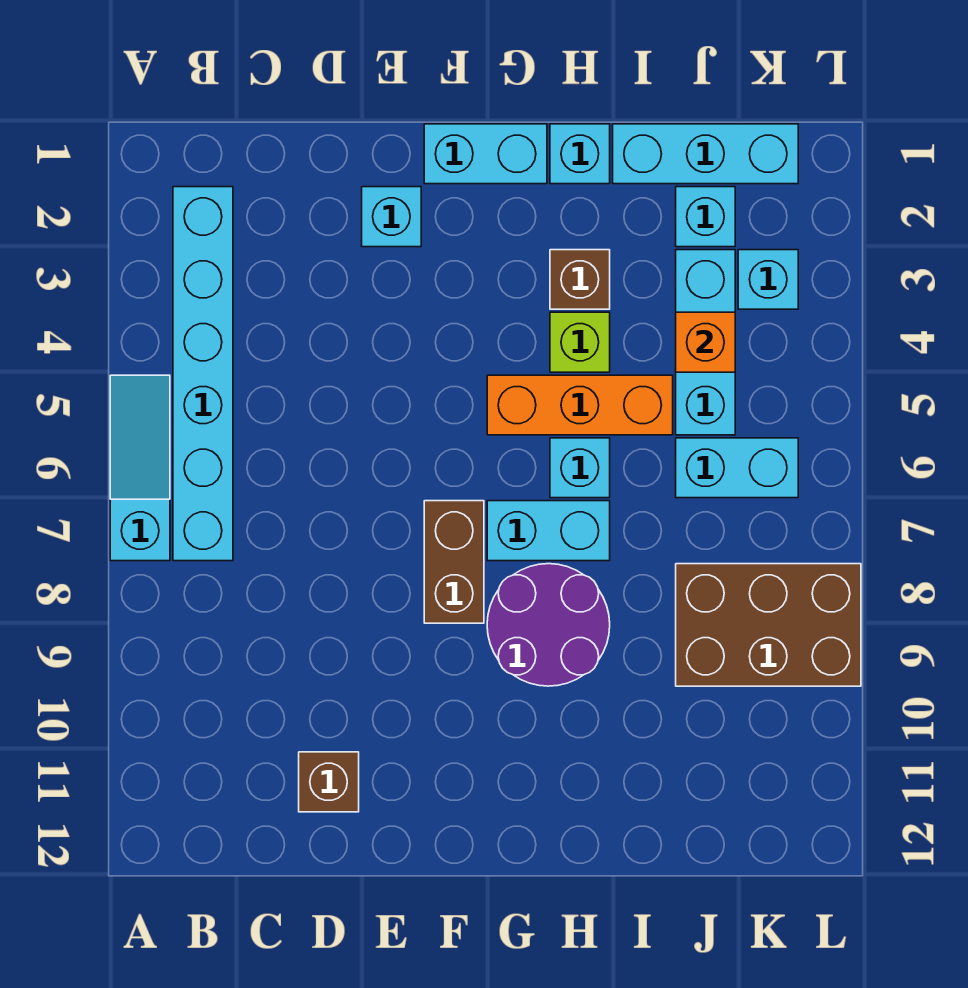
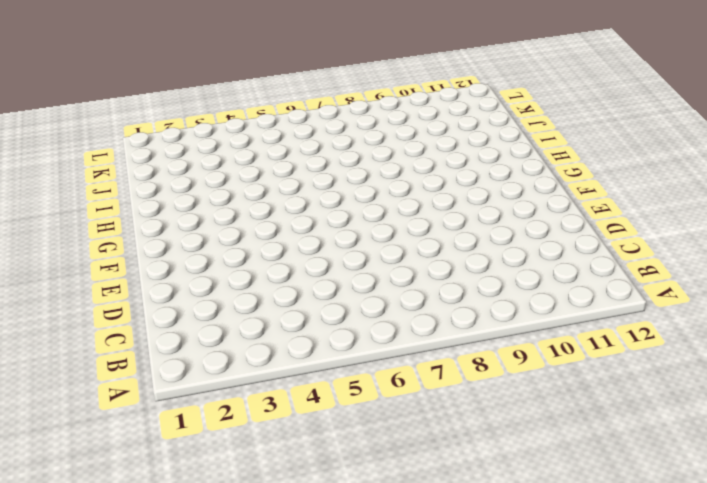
none -> cyan 1x3 slope [110,375,170,561]
none -> cyan 1x6 brick [173,187,233,561]
none -> brown 1x1 brick [299,752,359,812]

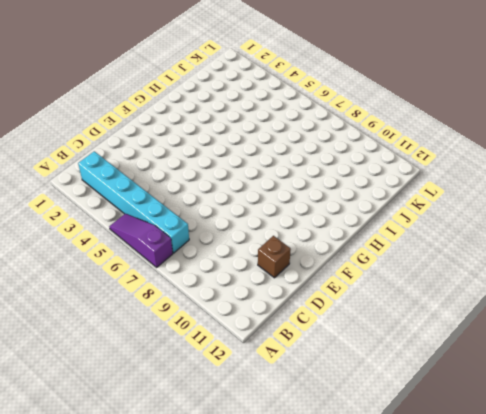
purple 1x3 slope [109,214,173,267] -> cyan 1x3 slope [110,375,170,561]
none -> cyan 1x1 brick [362,187,421,247]
none -> cyan 1x2 brick [424,124,547,184]
none -> brown 1x2 brick [424,501,484,623]

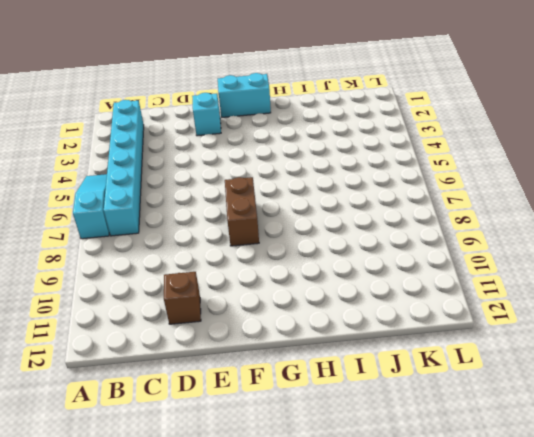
none -> orange 1x3 brick [487,375,673,435]
none -> cyan 1x2 brick [487,501,610,561]
none -> purple 2x2 round brick [487,564,610,686]

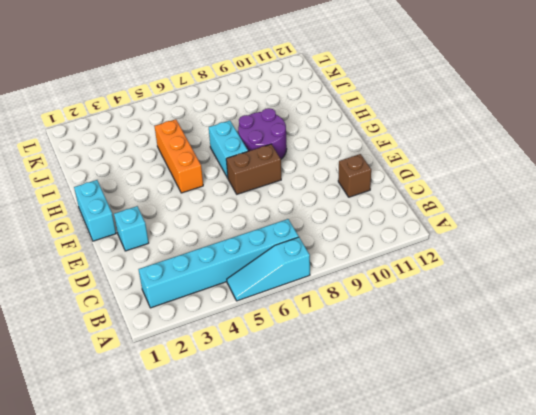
none -> cyan 1x1 brick [550,124,610,184]
none -> brown 1x1 brick [550,250,610,309]
none -> lime 1x1 brick [550,312,610,372]

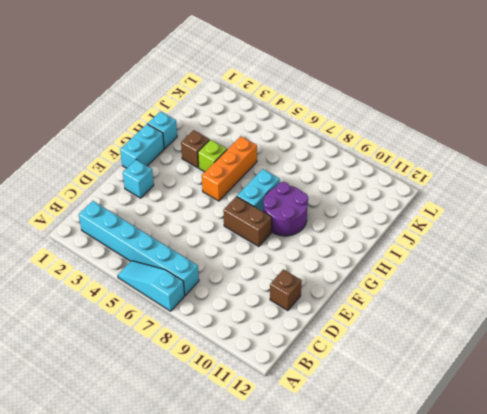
none -> cyan 1x1 brick [550,438,610,498]
none -> cyan 1x3 brick [613,124,798,184]
none -> cyan 1x1 brick [676,187,735,247]

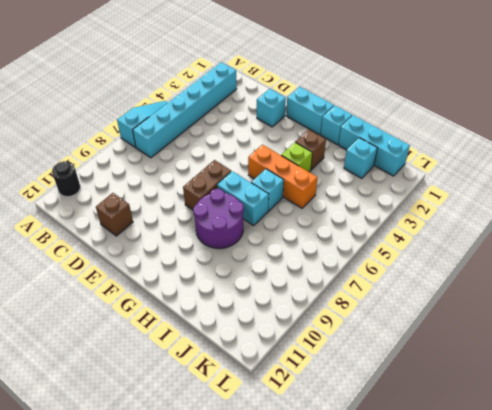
black 1x1 round brick [52,161,80,197] -> none
none -> cyan 1x3 brick [676,250,735,435]
none -> cyan 1x2 brick [676,438,798,498]
none -> brown 2x3 brick [676,564,861,686]

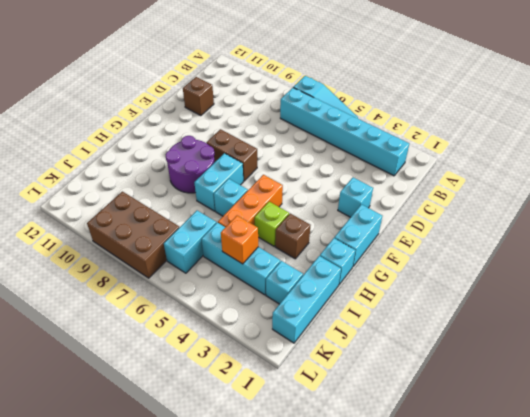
brown 2x3 brick [87,192,179,278] -> brown 2x3 brick turned to [676,564,861,686]
none -> cyan 1x1 brick [738,250,798,309]

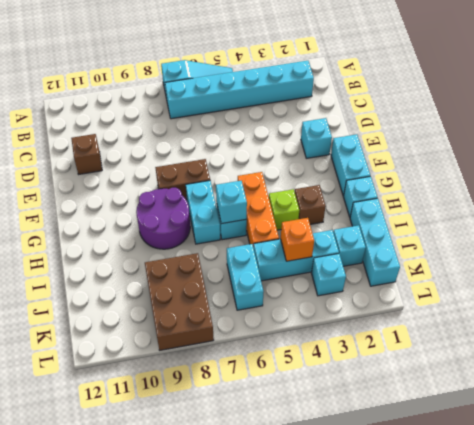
cyan 1x1 brick [216,181,247,224] -> none

